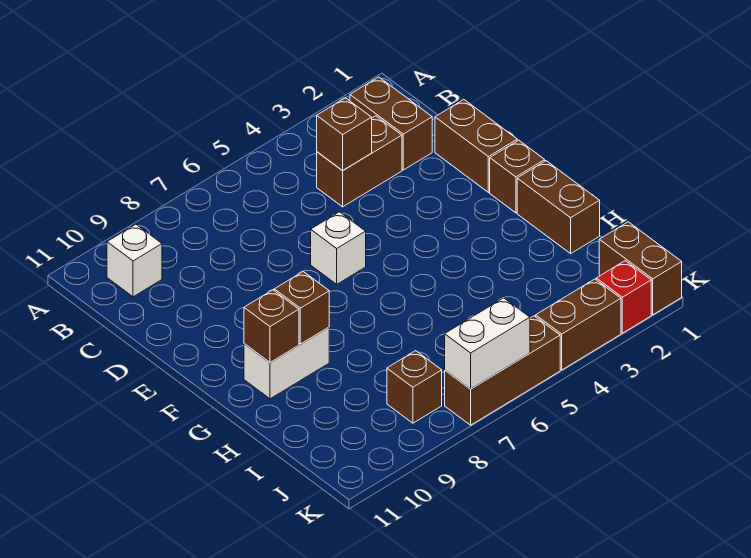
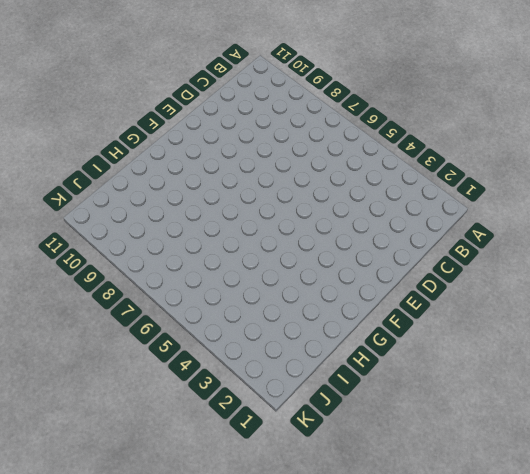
none -> brown 1x2 brick [350,77,432,170]
none -> white 1x1 brick [107,224,162,297]
none -> brown 1x2 brick [317,116,402,207]

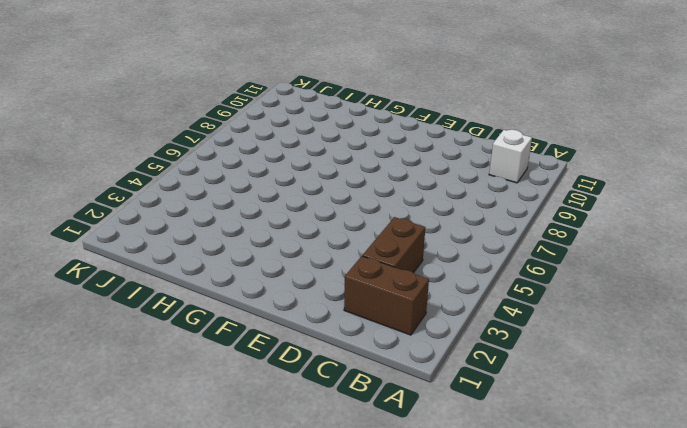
none -> brown 1x2 brick [435,100,517,192]
none -> white 1x1 brick [311,212,366,284]
none -> brown 1x1 brick [490,140,545,213]

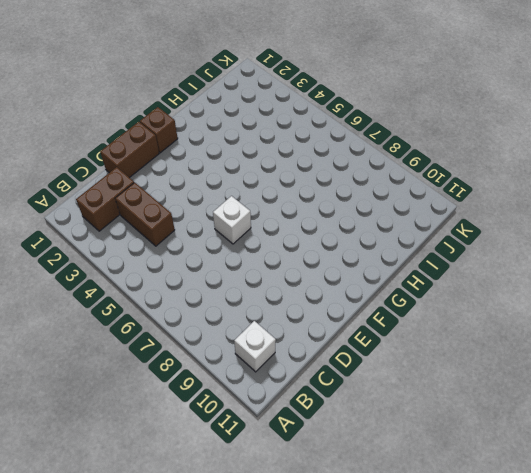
none -> brown 1x2 brick [517,161,600,253]
none -> white 1x2 brick [244,327,329,399]
none -> brown 1x2 brick [599,222,682,315]

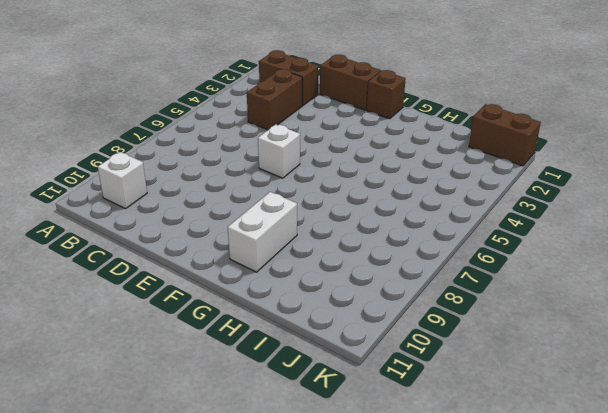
none -> brown 1x2 brick [517,161,600,253]
none -> brown 1x1 brick [387,351,442,423]
none -> red 1x1 brick [596,261,651,333]

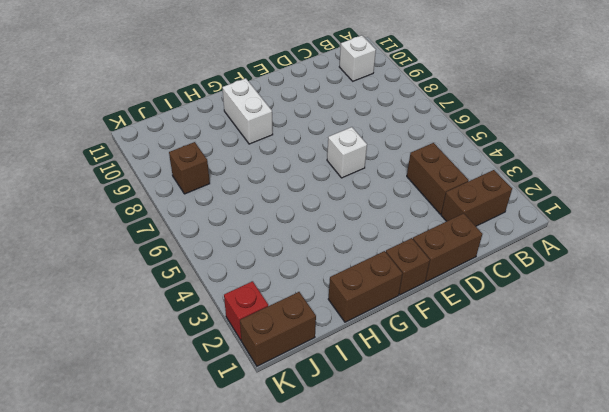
none -> brown 1x2 brick [536,279,621,370]
none -> brown 1x3 brick [445,316,560,425]
none -> brown 1x1 brick [317,98,372,171]

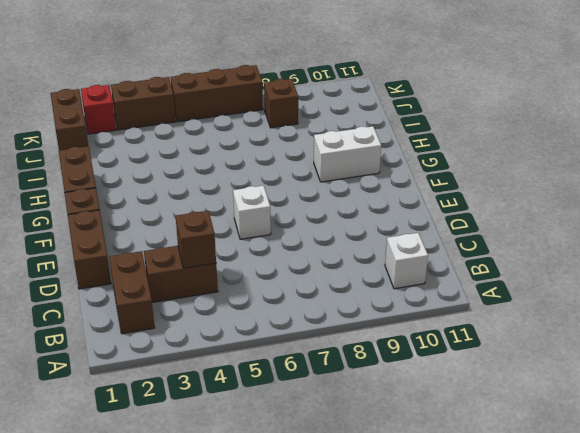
none -> brown 1x1 brick [274,272,329,344]
none -> brown 1x1 brick [244,290,299,363]
none -> white 1x2 brick [445,298,530,389]

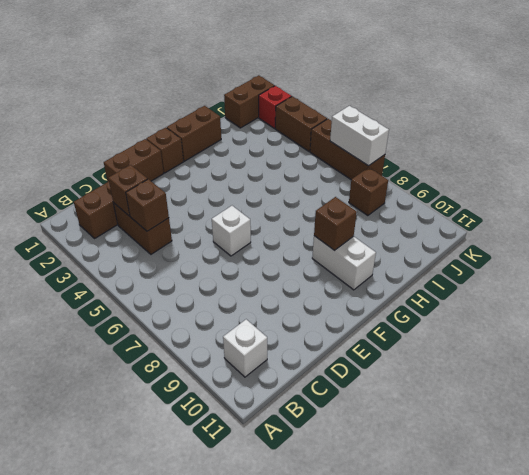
brown 1x1 brick [108,165,147,216] -> brown 1x1 brick moved to [244,290,299,363]

